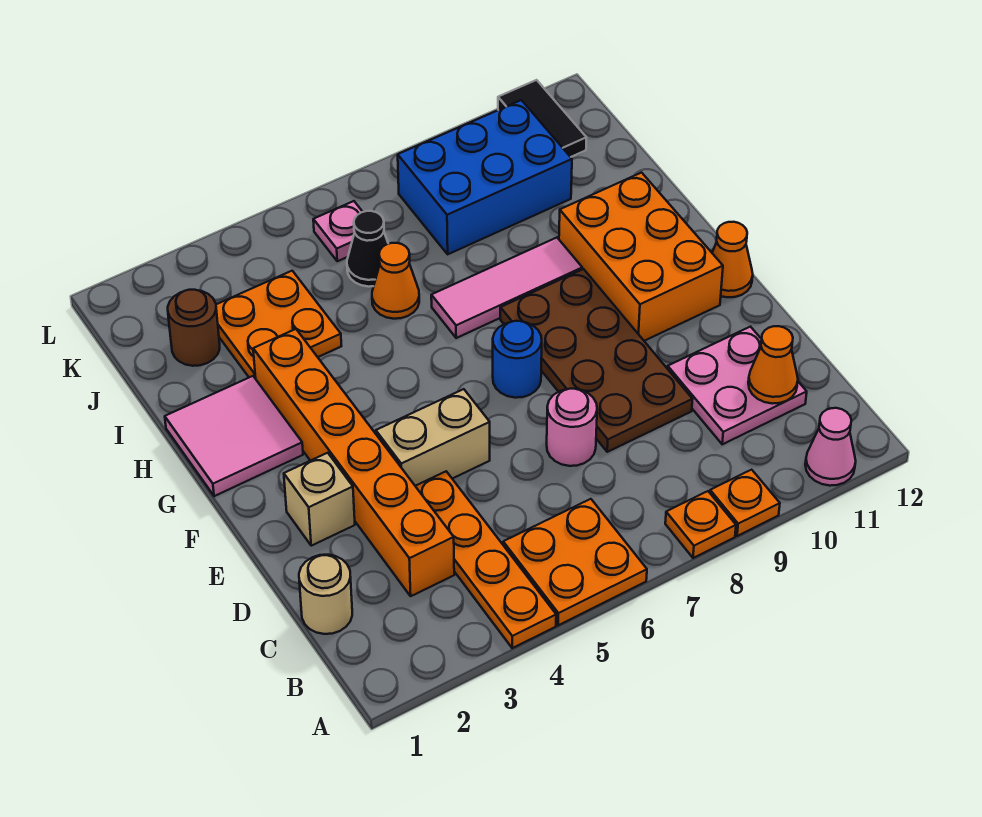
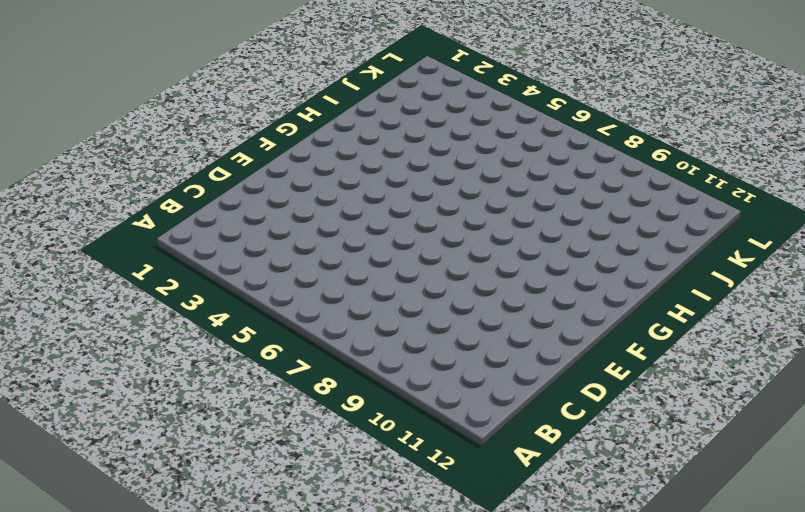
none -> orange 1x4 plate [416,471,556,648]
none -> orange 2x2 plate [503,499,647,625]
none -> orange 1x1 plate [665,491,736,558]

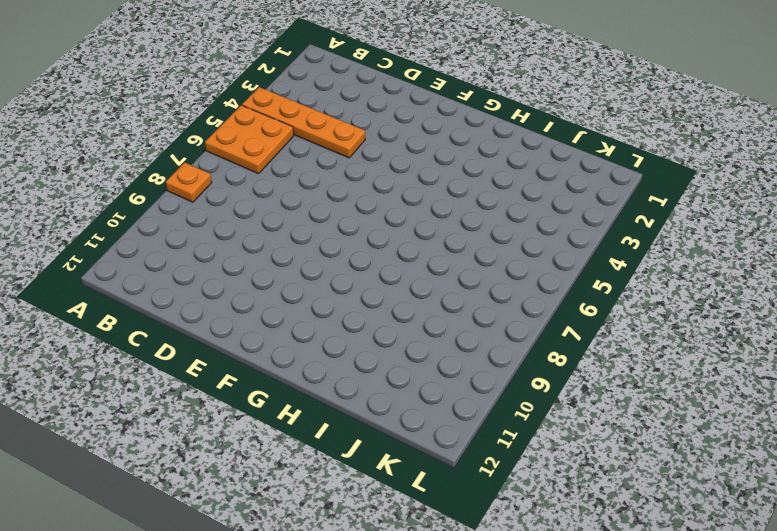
none -> orange 1x1 plate [710,470,780,536]
none -> pink 1x1 cone [805,408,856,486]
none -> tan 1x1 round brick [299,555,352,634]

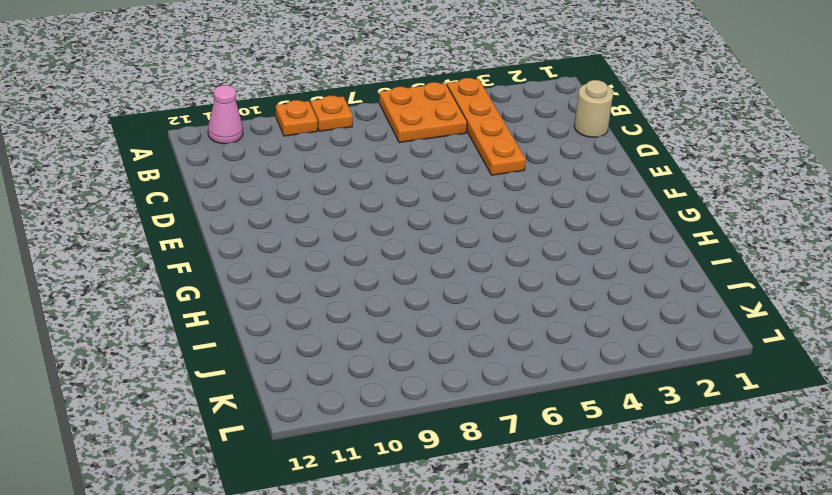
none -> orange 1x6 brick [253,329,454,596]
none -> pink 2x2 plate [668,327,807,444]
none -> pink 1x1 round brick [547,389,597,466]

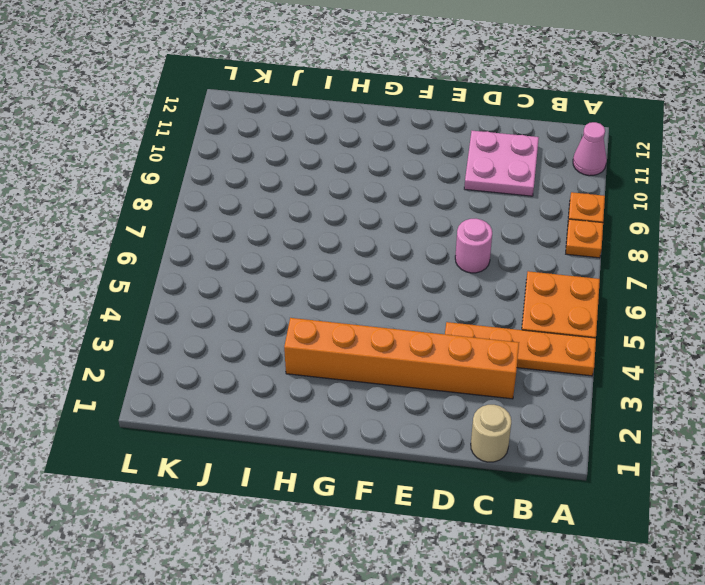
none -> brown 2x4 plate [500,269,693,452]
none -> tan 1x1 brick [284,453,355,546]
none -> tan 1x2 brick [376,389,490,486]

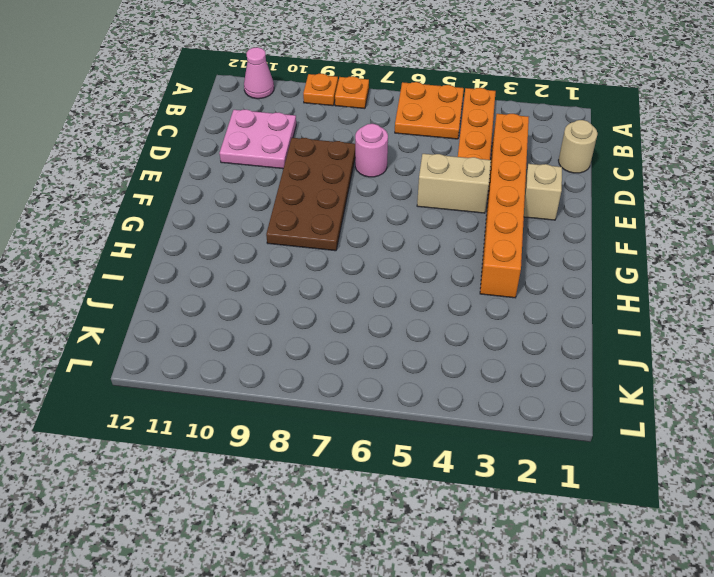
none -> blue 1x1 round brick [493,321,542,398]
none -> orange 2x3 brick [559,173,723,341]
none -> orange 1x1 cone [712,222,753,297]

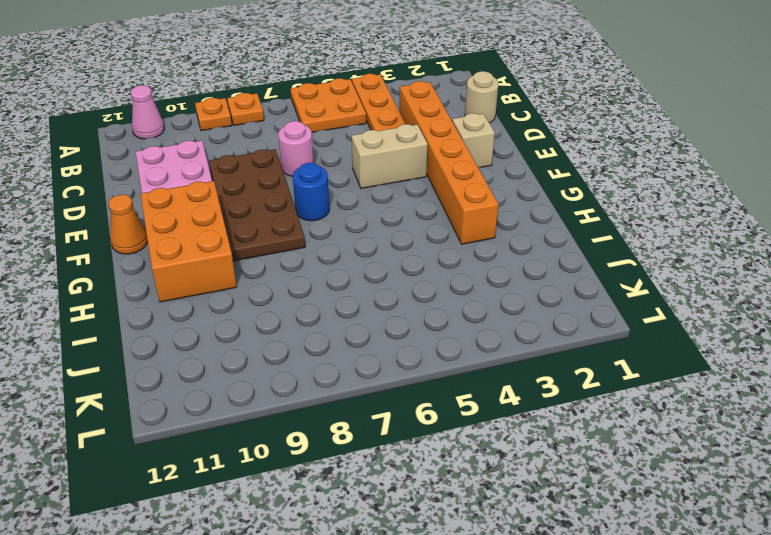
none -> pink 2x2 tile [165,376,303,496]
none -> pink 1x3 tile [431,238,582,338]
none -> orange 2x2 plate [216,271,341,379]

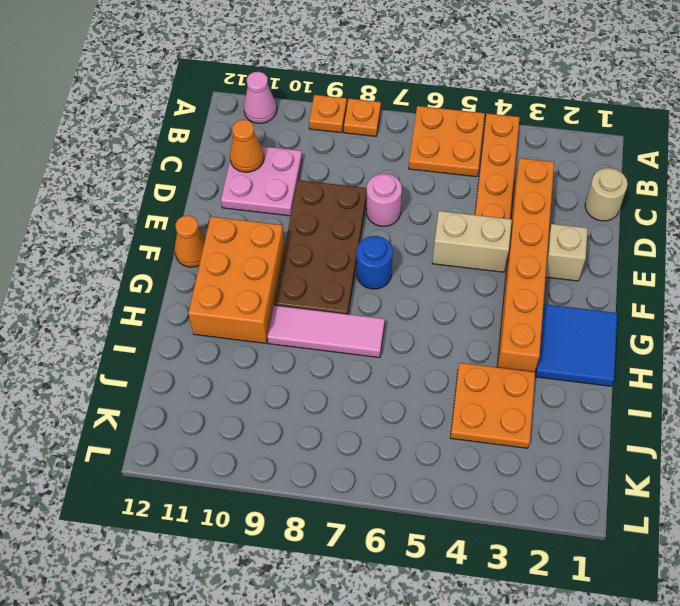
blue 2x2 tile [535,304,617,386] -> pink 2x2 tile [165,376,303,496]
none -> orange 1x1 cone [372,243,419,319]
none -> brown 1x1 round brick [168,290,220,366]
none -> black 1x1 cone [347,211,388,287]

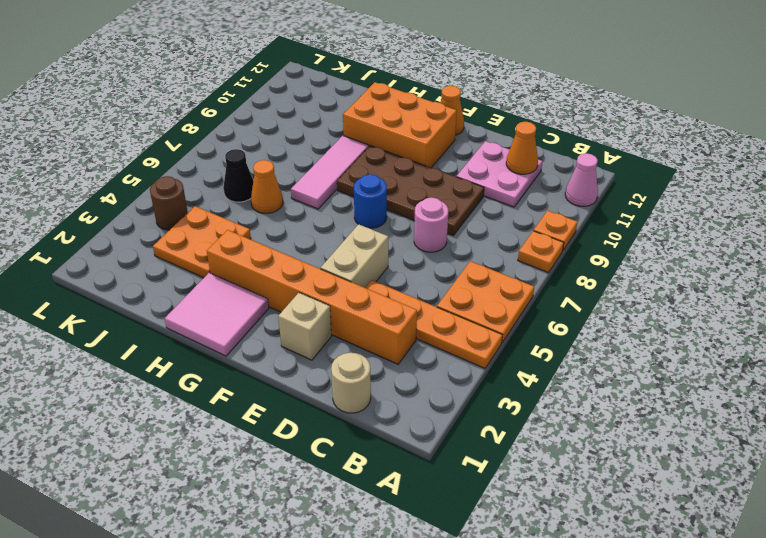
brown 1x1 round brick [150,176,188,230] -> brown 1x1 round brick moved to [168,290,220,366]
none -> blue 2x3 brick [398,100,572,254]
none -> pink 1x1 plate [313,201,362,261]
none -> black 1x2 tile [498,80,587,157]

